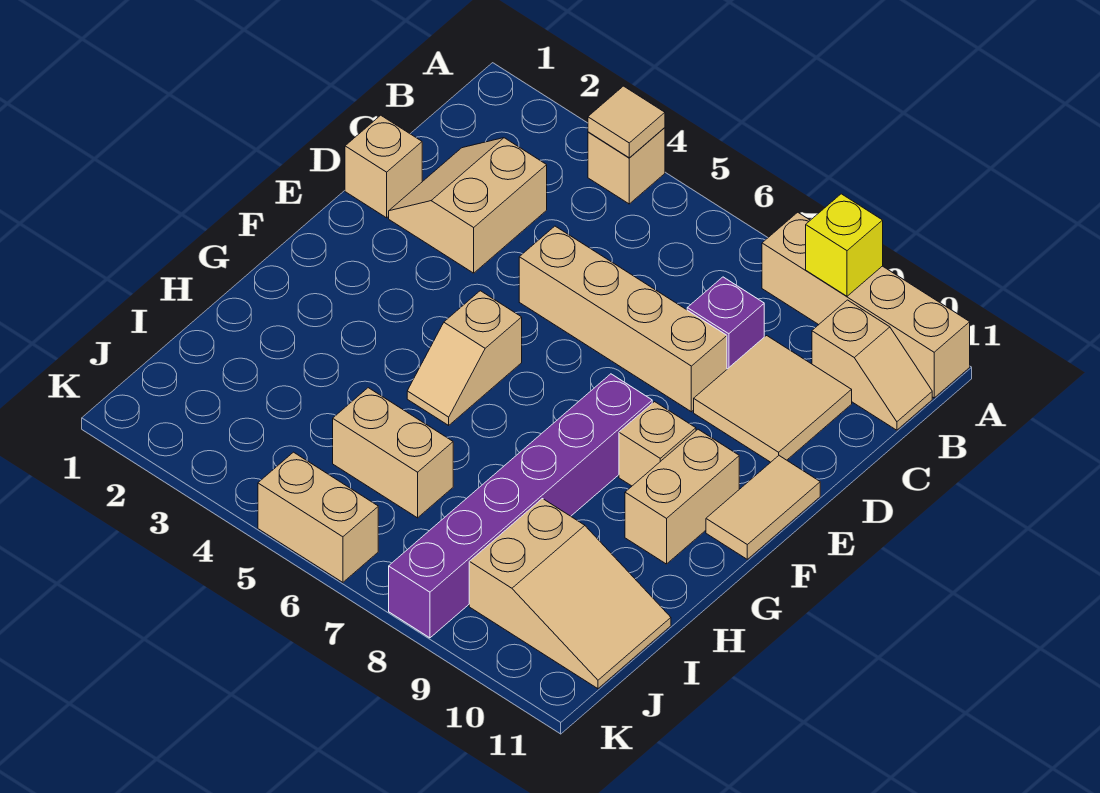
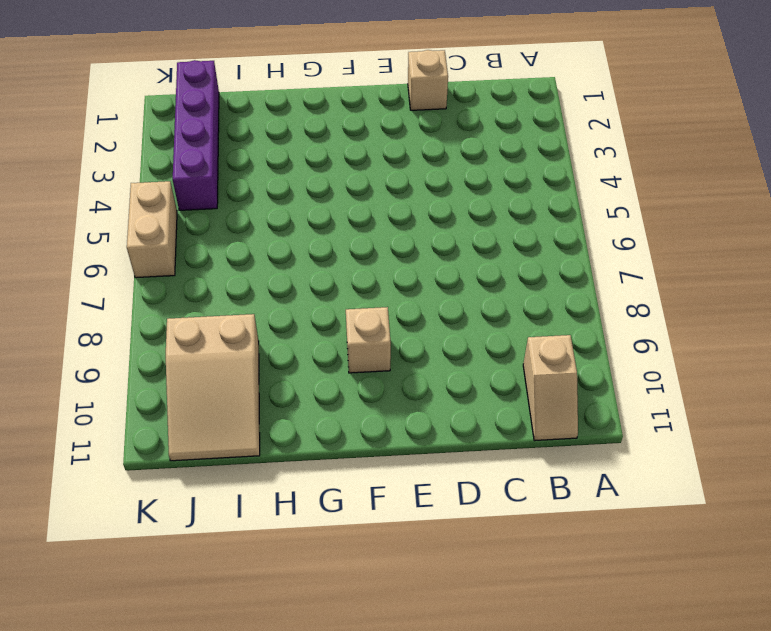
purple 1x4 brick [173,60,219,210] -> none
none -> tan 1x1 brick [588,128,665,204]
none -> tan 1x4 brick [762,212,970,398]
none -> tan 2x2 slope [389,138,547,273]

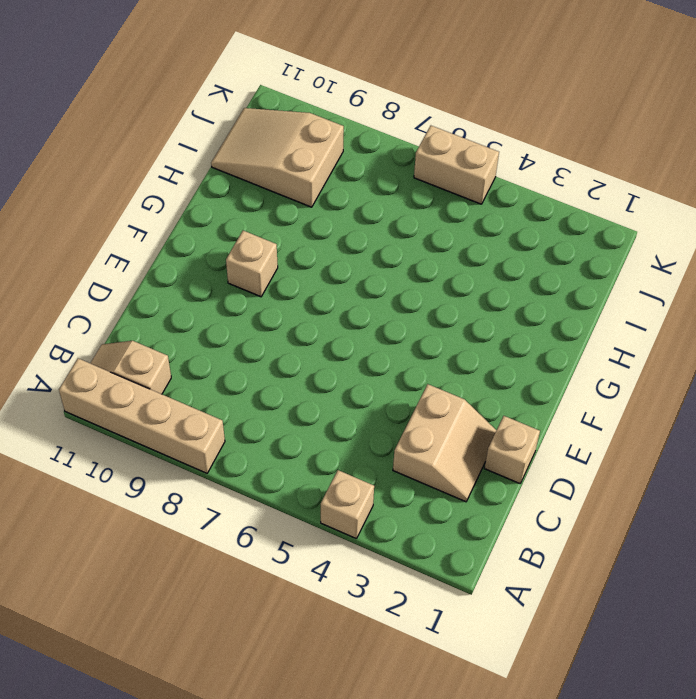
none -> purple 1x1 brick [687,277,764,369]
none -> tan 2x2 tile [694,336,852,462]
none -> tan 1x4 brick [519,226,727,412]

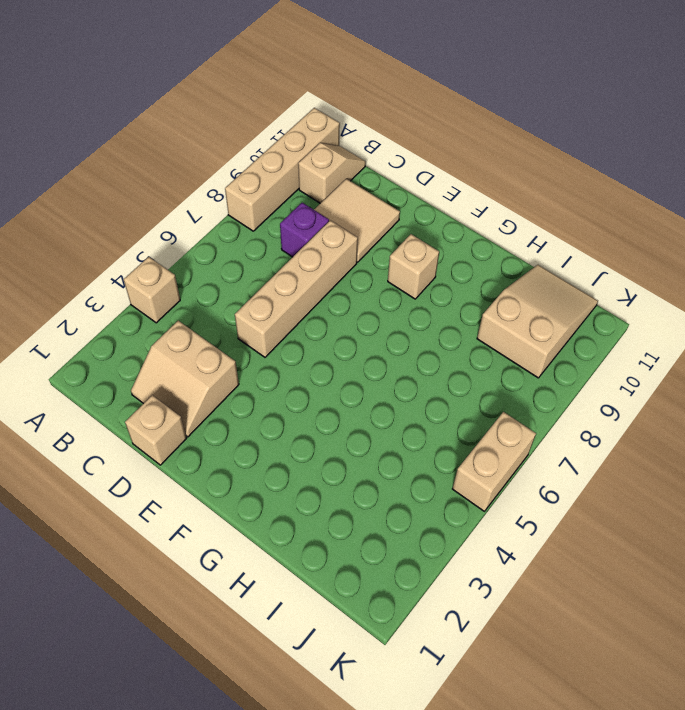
none -> tan 1x2 tile [706,456,820,559]
none -> tan 1x2 slope [407,291,522,425]
none -> purple 1x6 brick [389,374,652,638]

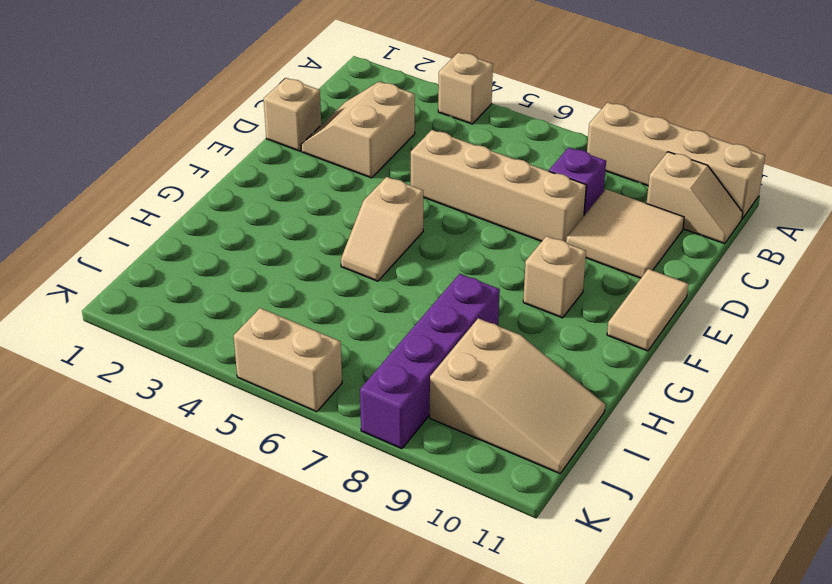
purple 1x4 brick [360,274,500,449] -> purple 1x6 brick [389,374,652,638]
none -> tan 1x2 brick [625,429,739,564]
none -> tan 1x2 brick [333,388,453,518]
none -> tan 1x1 tile [588,86,665,158]

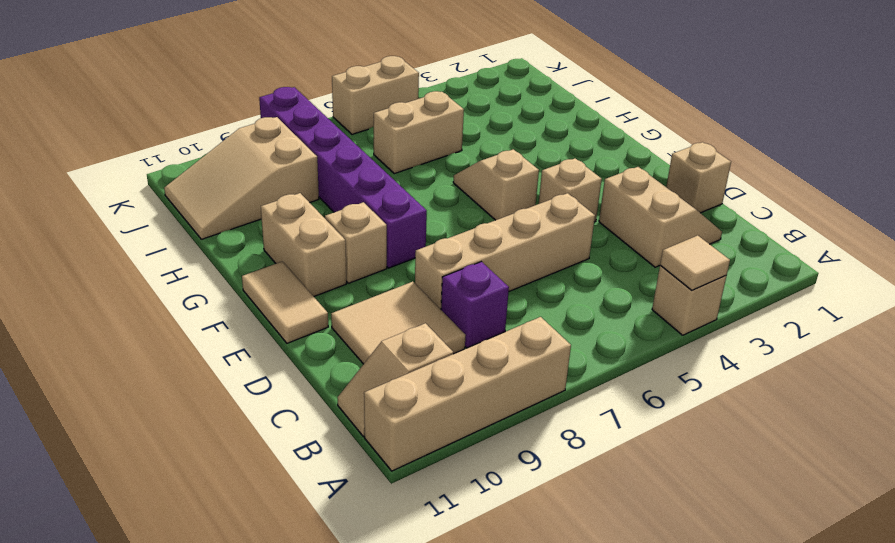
tan 1x1 brick [539,158,602,222] -> none
none -> yellow 1x1 brick [806,194,883,296]

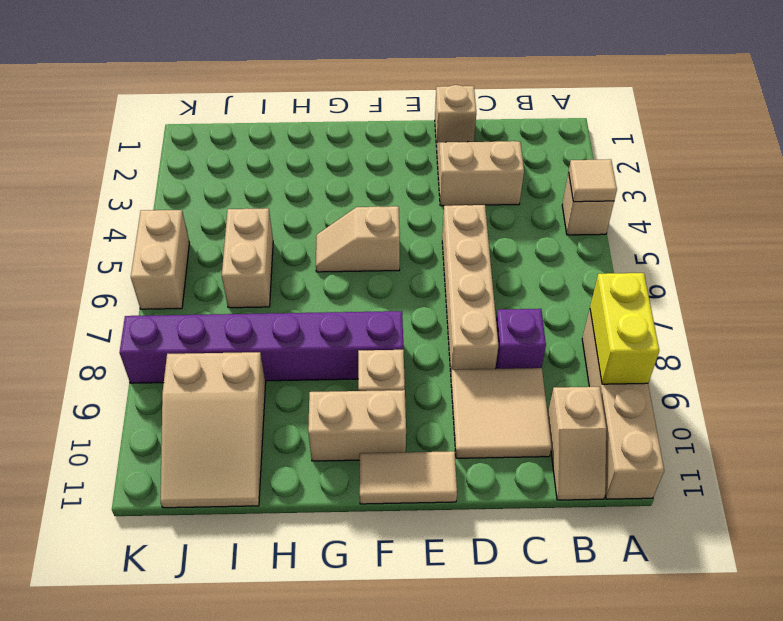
yellow 1x2 brick [590,273,659,384] -> yellow 1x1 brick [806,194,883,296]

